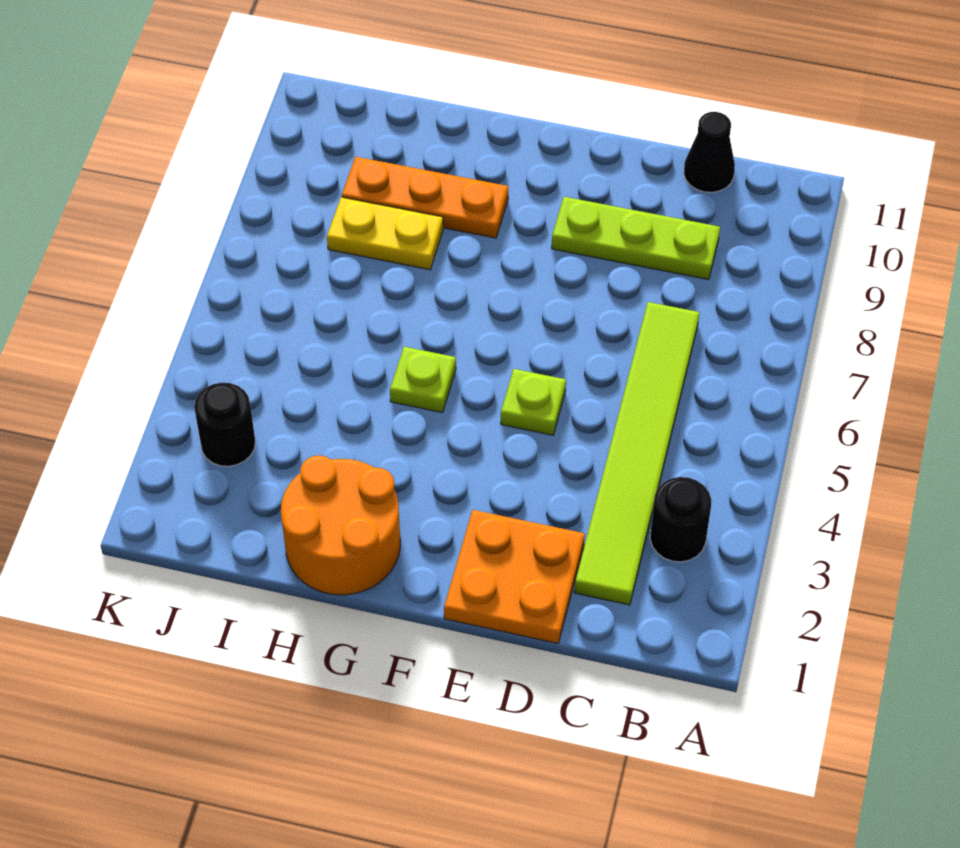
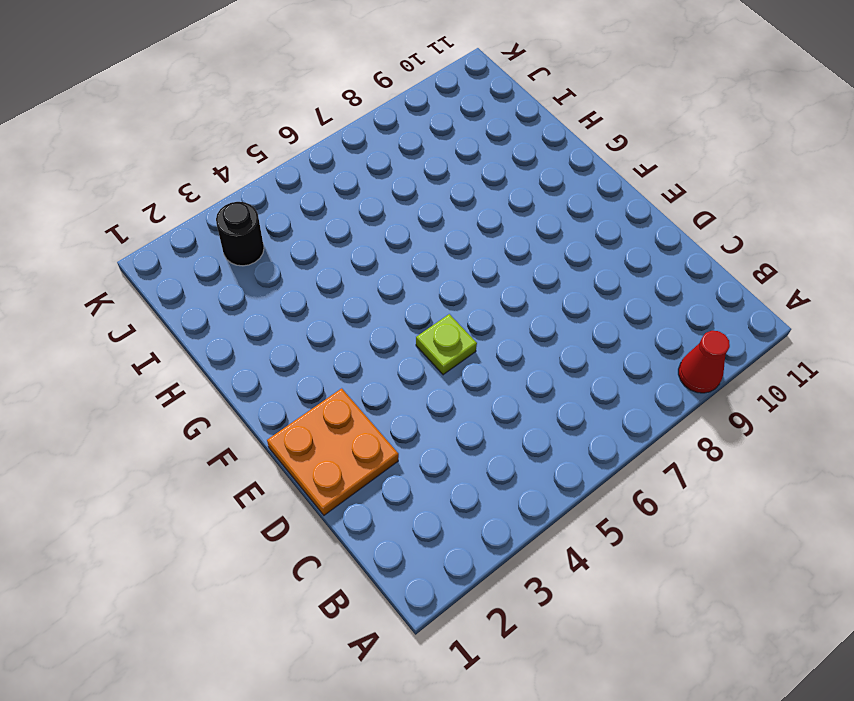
red 1x1 cone [678,331,730,393] -> none
none -> black 1x1 round brick [650,477,711,562]
none -> lime 1x6 tile [574,302,700,605]

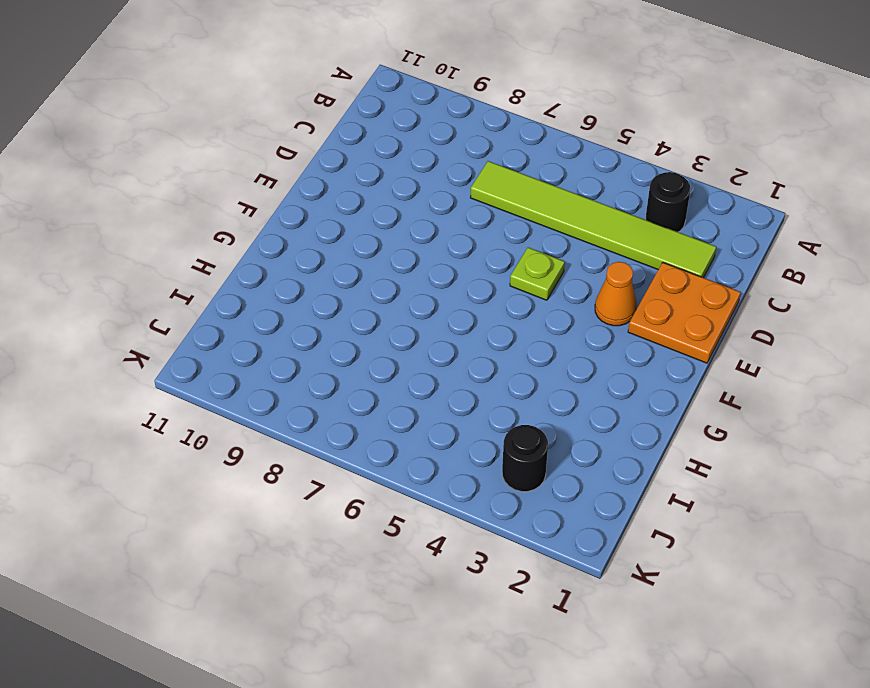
orange 1x1 cone [595,262,637,326] -> none
none -> lime 1x3 plate [552,197,720,280]
none -> black 1x1 cone [684,112,735,192]

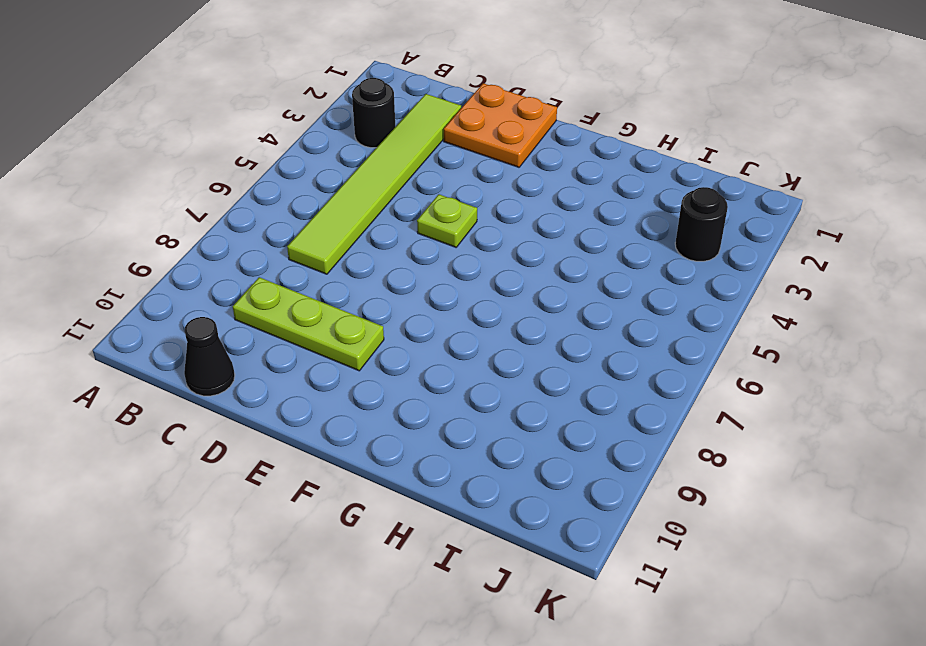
none -> orange 2x2 round brick [281,456,400,595]
none -> lime 1x1 plate [390,347,456,413]

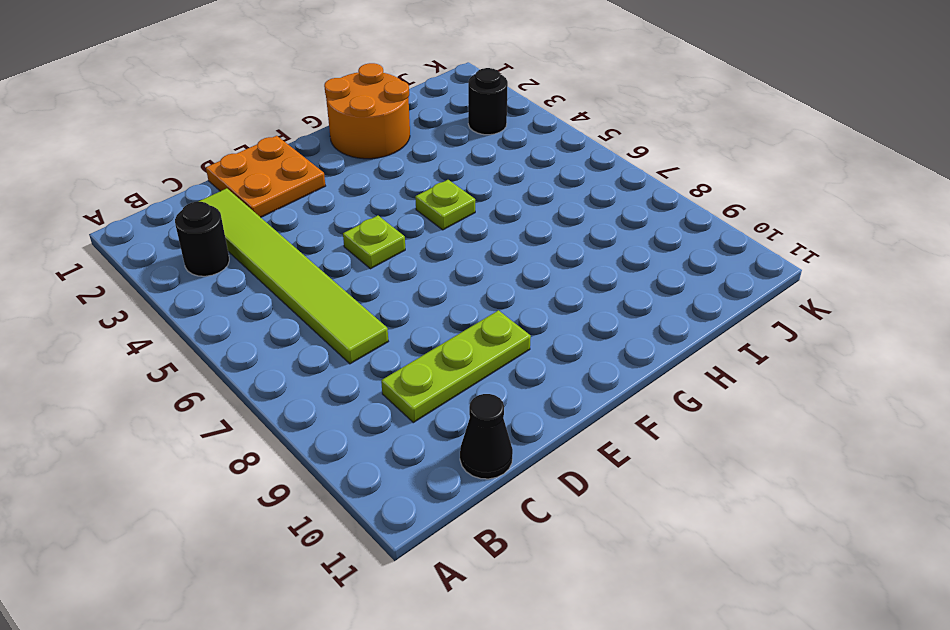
none -> orange 1x3 plate [342,157,508,238]
none -> yellow 1x2 plate [327,197,443,270]

